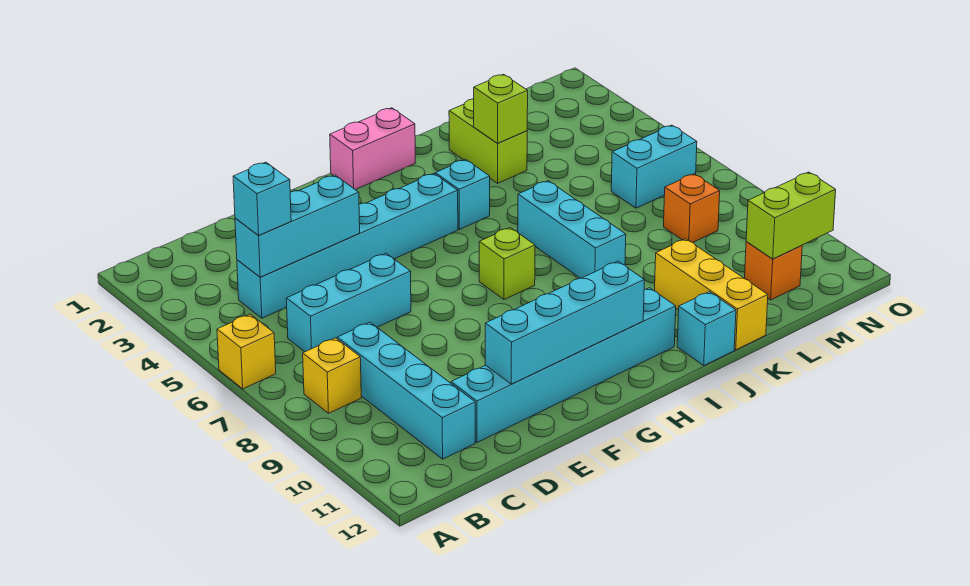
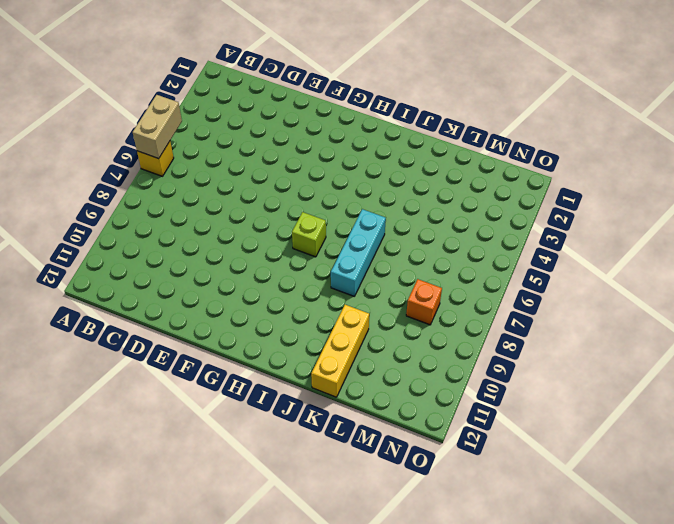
tan 1x2 brick [133,95,182,159] -> none
none -> yellow 1x1 brick [303,338,361,413]
none -> cyan 1x6 brick [237,173,458,318]
none -> cyan 1x3 brick [286,253,411,352]

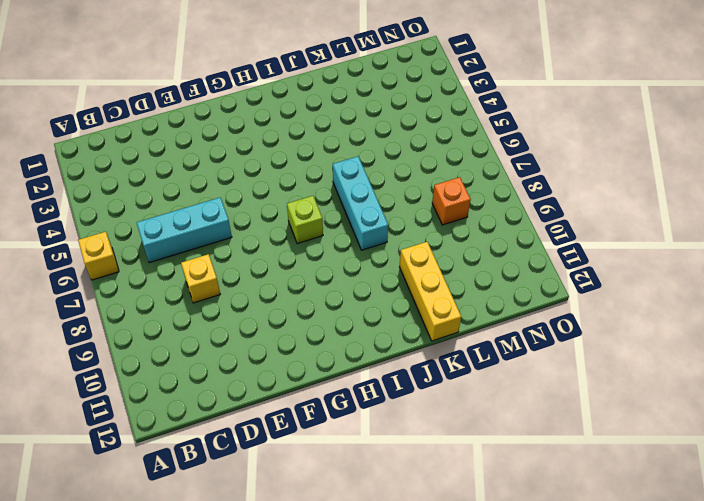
yellow 1x1 brick [181,254,220,303] -> yellow 1x1 brick moved to [303,338,361,413]
none -> cyan 1x6 brick [237,173,458,318]
none -> cyan 1x4 brick [337,322,475,459]
none -> cyan 1x6 brick [451,288,676,442]

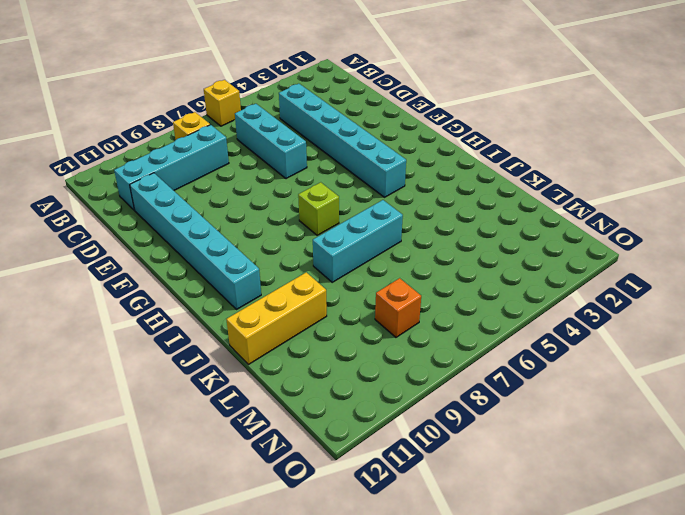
none -> pink 1x2 brick [330,108,415,190]
none -> cyan 1x1 brick [435,159,490,229]
none -> cyan 1x1 brick [677,292,736,365]

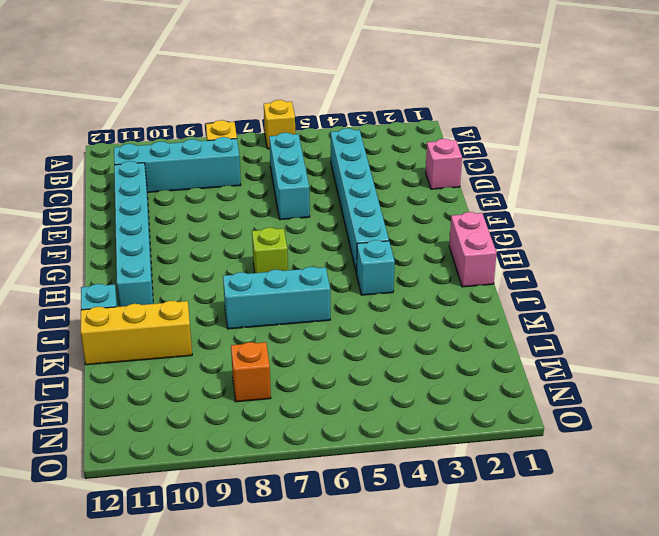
pink 1x1 brick [426,139,462,189] -> none
none -> lime 1x2 brick [449,99,527,183]
none -> cyan 1x2 brick [611,125,697,208]
none -> orange 1x1 brick [745,242,802,300]

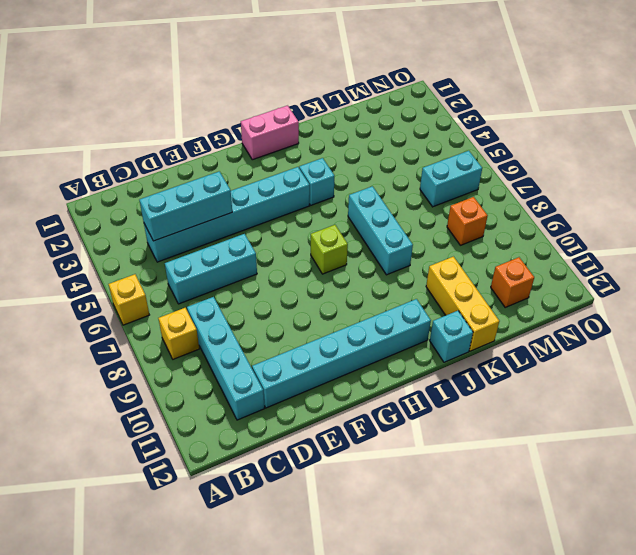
none -> lime 1x2 brick [449,99,527,183]
none -> cyan 1x4 brick [485,261,644,384]
none -> lime 1x1 brick [474,74,528,143]

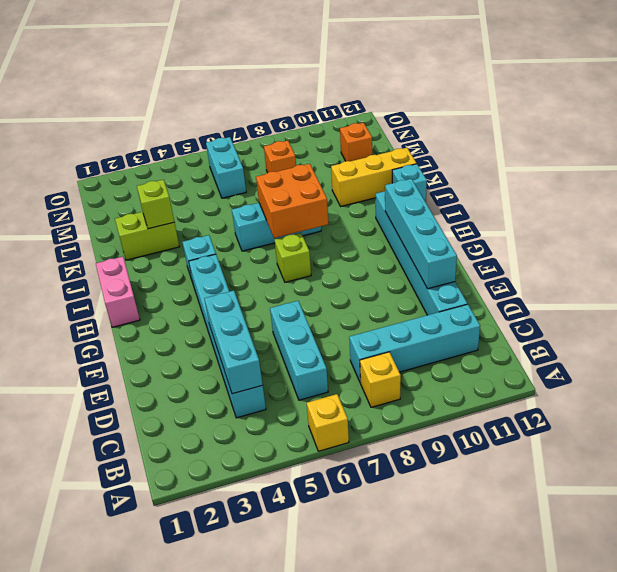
orange 2x2 brick [256,164,329,238] -> none
none -> lime 1x2 brick [746,172,836,259]
none -> cyan 1x1 brick [233,162,291,236]

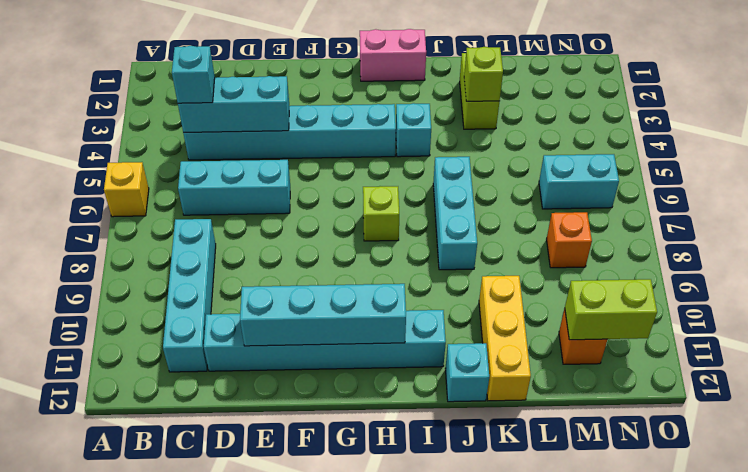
none -> yellow 1x1 brick [303,338,361,413]

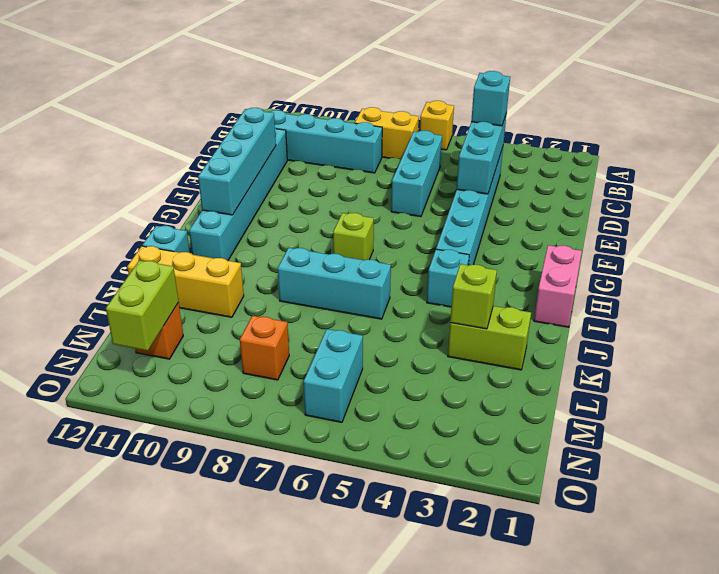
yellow 1x2 brick [355,107,419,159] -> yellow 1x1 brick [303,338,361,413]

